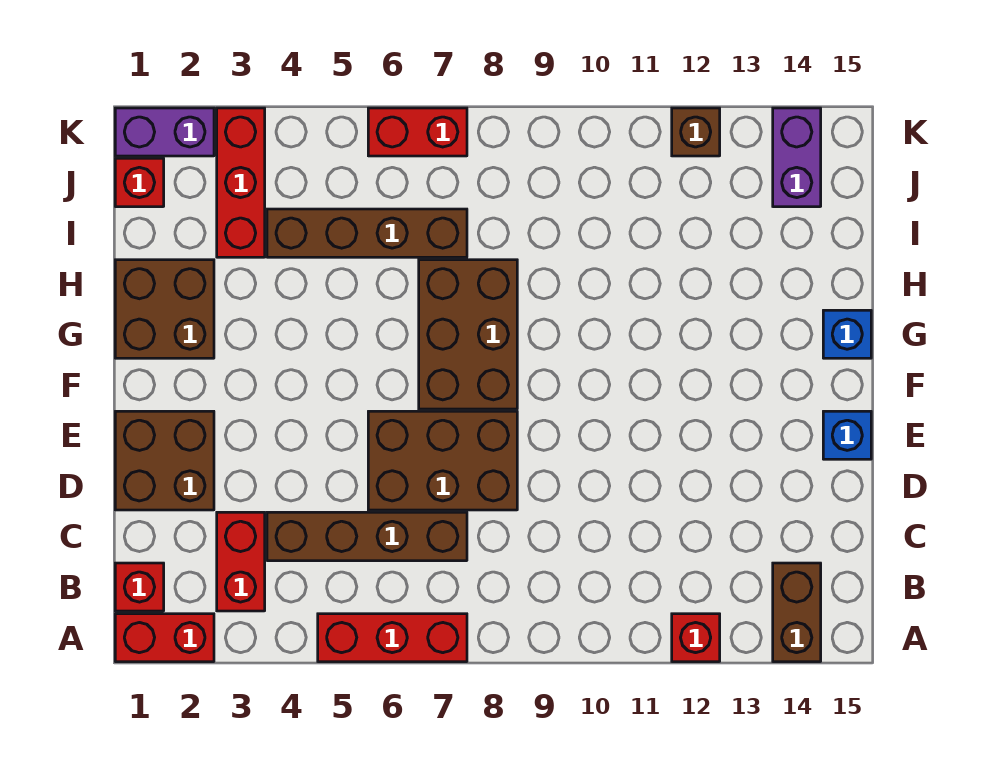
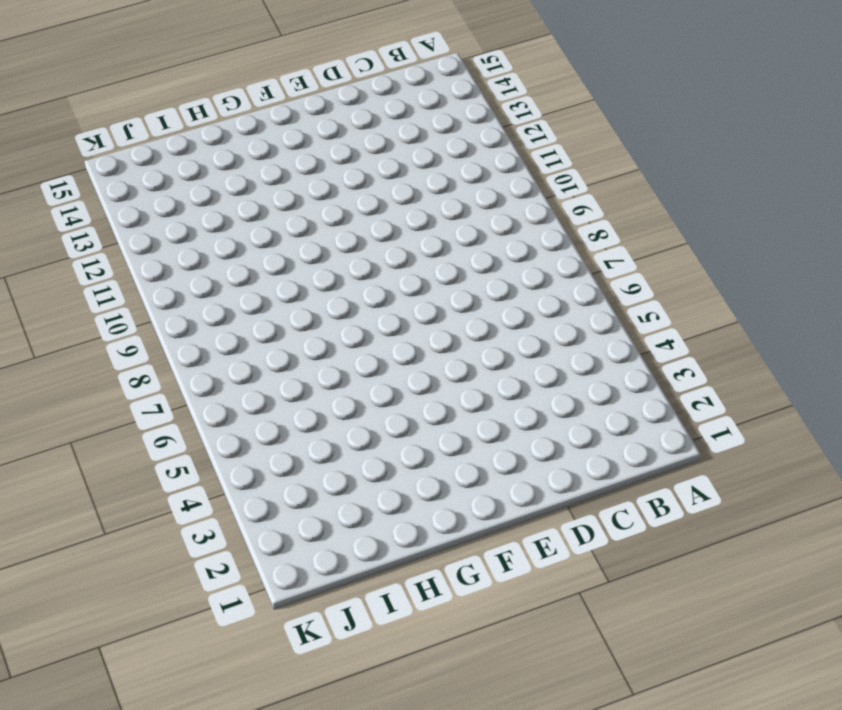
none -> red 1x2 brick [115,614,214,662]
none -> red 1x3 brick [318,614,467,662]
none -> red 1x1 brick [672,614,720,662]

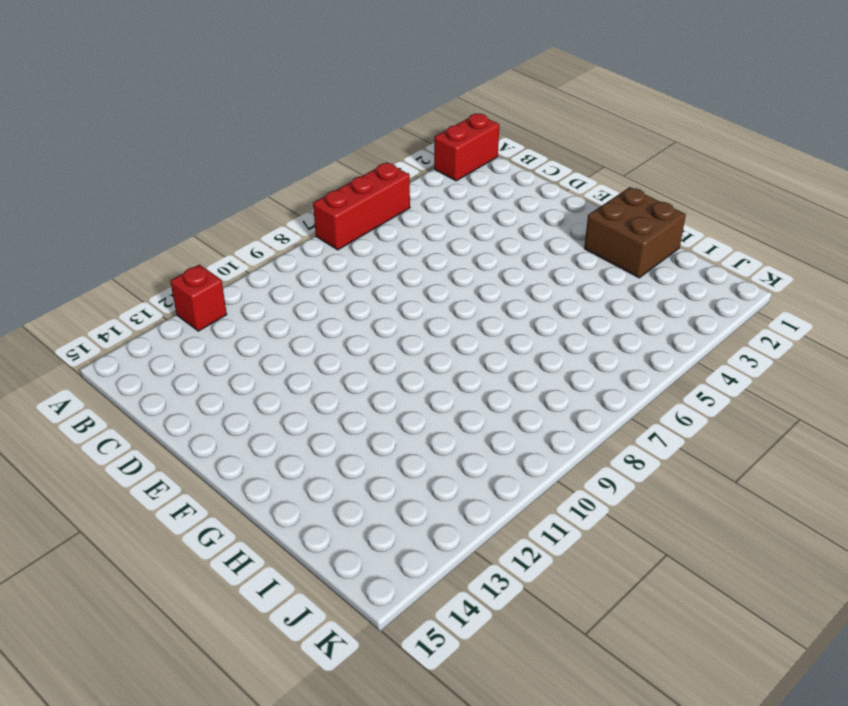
none -> brown 1x2 brick [773,563,821,662]
none -> red 1x1 brick [115,563,164,611]
none -> red 1x2 brick [217,512,265,611]

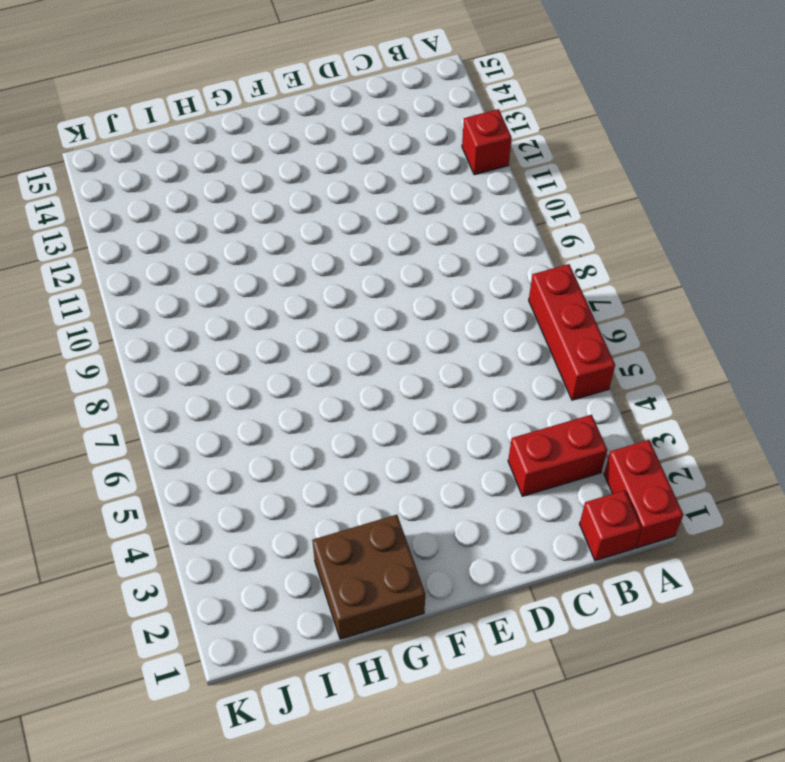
none -> brown 1x2 brick [773,563,821,662]
none -> brown 1x4 brick [267,512,467,561]
none -> brown 2x2 brick [115,411,214,510]

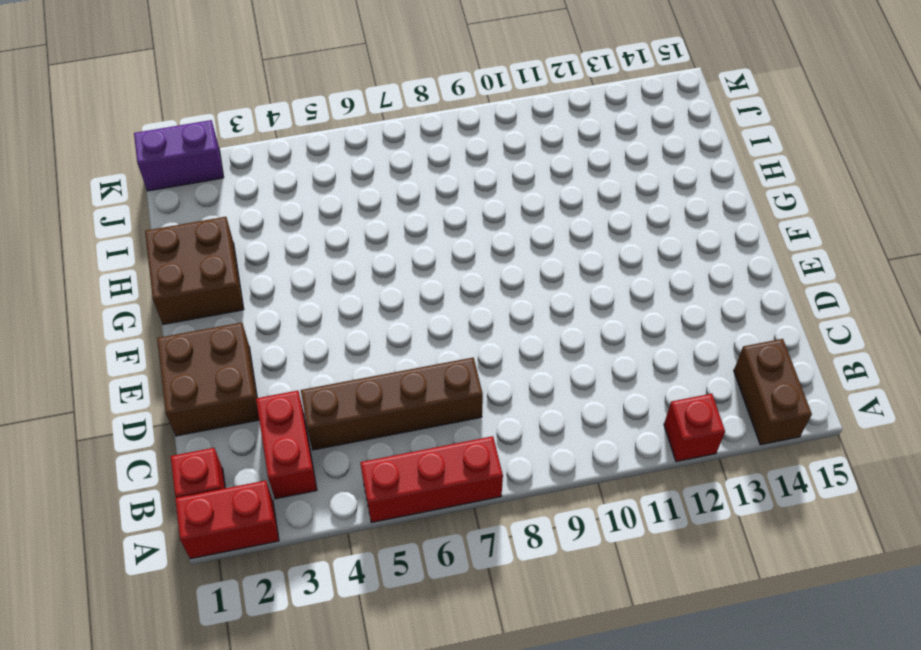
none -> brown 2x3 brick [368,411,517,510]
none -> blue 1x1 brick [823,411,871,459]
none -> brown 2x3 brick [419,260,517,409]

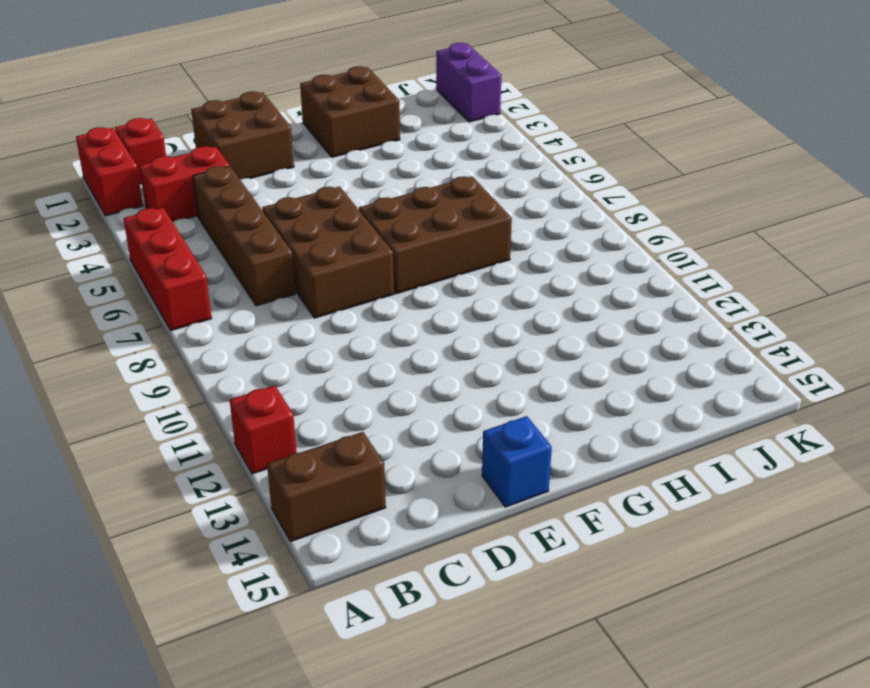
none -> blue 1x1 brick [823,310,871,358]
none -> red 1x3 brick [217,108,265,257]
none -> brown 1x4 brick [267,209,467,257]

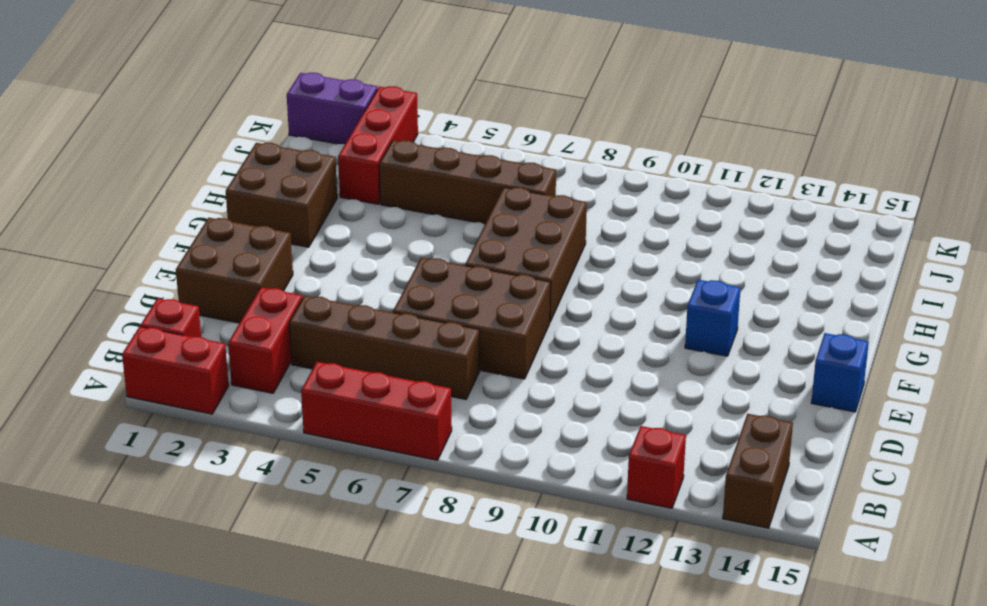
blue 1x1 brick [685,280,740,356] -> blue 1x1 brick moved to [823,310,871,358]
none -> red 1x1 brick [115,158,164,207]
none -> purple 1x2 brick [773,108,821,207]
none -> red 1x2 brick [368,108,467,156]

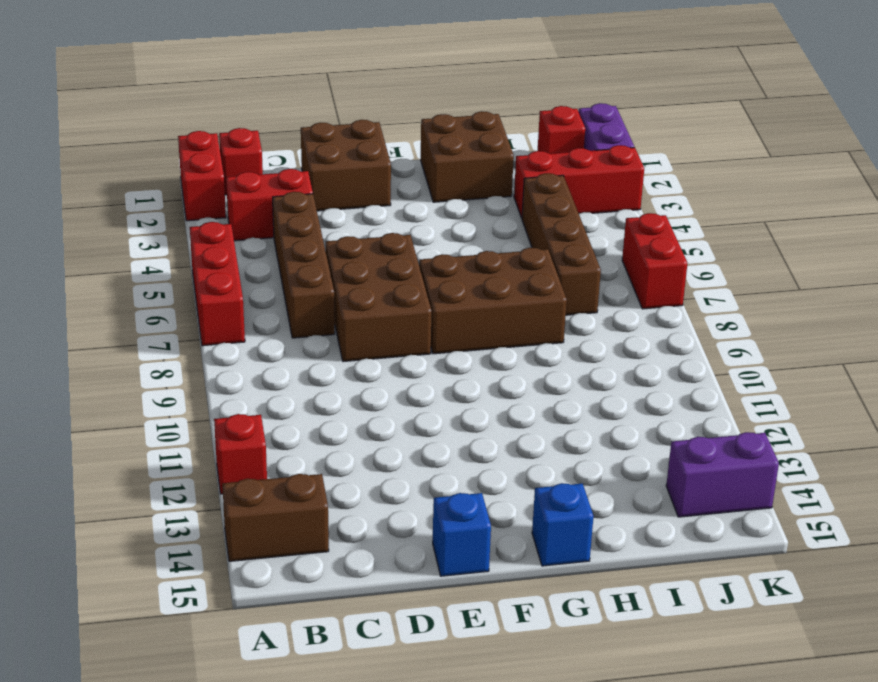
none -> brown 1x1 brick [672,108,720,156]

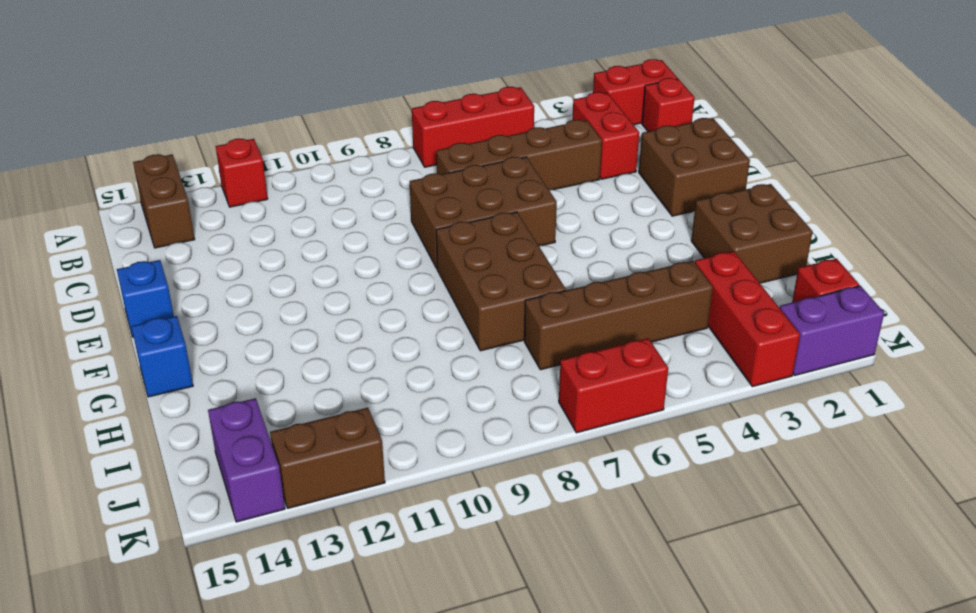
brown 1x2 brick [270,408,385,508] -> brown 1x1 brick [672,108,720,156]

